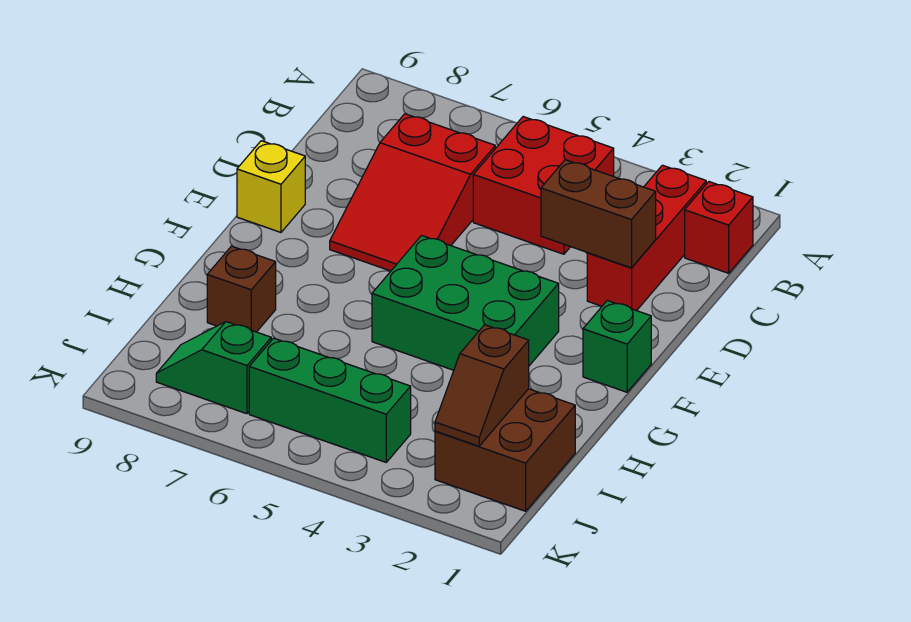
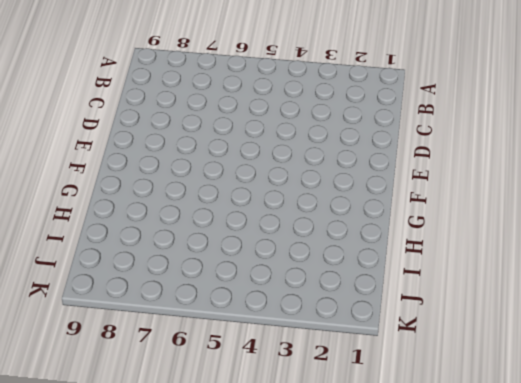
none -> red 1x1 brick [685,182,753,273]
none -> red 1x3 brick [587,165,706,311]
none -> red 2x2 brick [473,117,614,254]

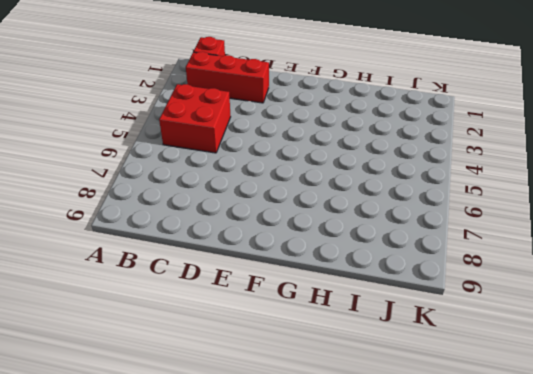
none -> red 2x3 slope [330,114,495,271]
none -> yellow 1x1 brick [237,141,305,232]
none -> green 1x1 brick [583,301,651,392]

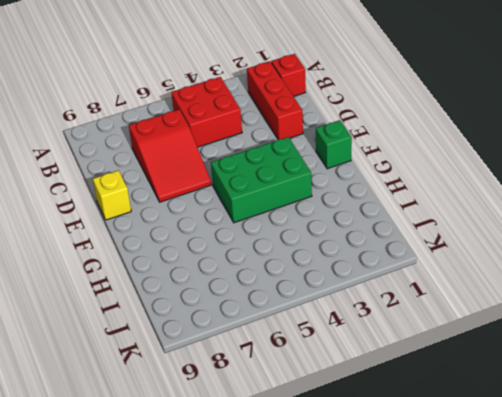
none -> brown 1x1 brick [207,246,276,332]
none -> brown 2x2 brick [435,389,575,511]
none -> green 1x3 brick [249,338,411,462]

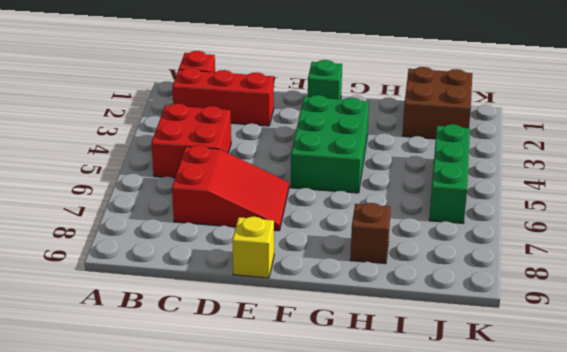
none -> green 1x2 slope [156,322,271,414]
none -> brown 1x2 brick [541,160,656,268]
none -> brown 1x2 slope [435,325,529,446]

